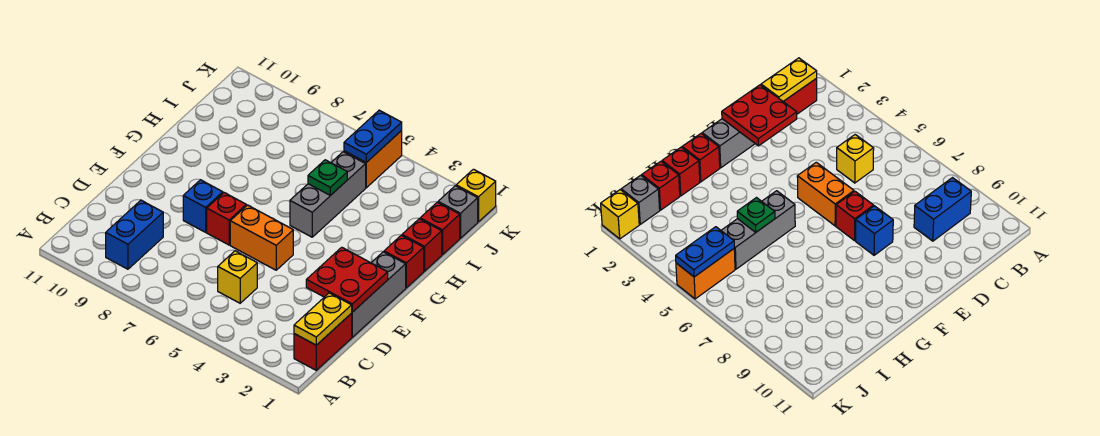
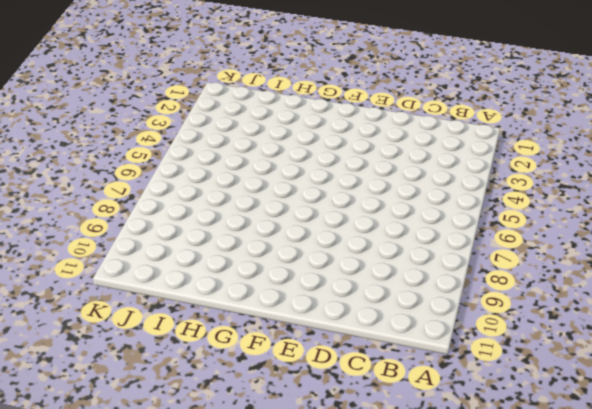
none -> red 1x2 brick [294,314,352,370]
none -> blue 1x2 brick [106,200,163,269]
none -> yellow 1x1 brick [218,251,257,303]

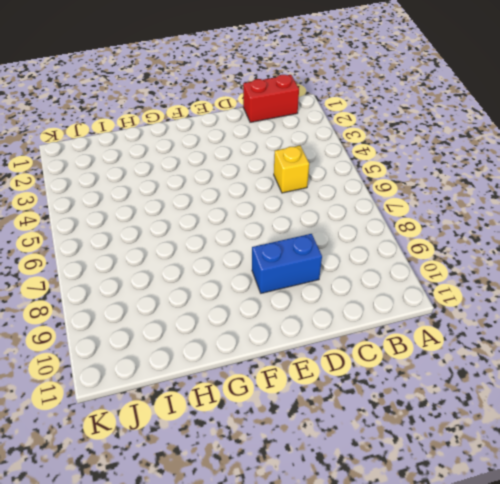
blue 1x2 brick [252,234,322,293] -> blue 1x2 brick moved to [106,200,163,269]
none -> grey 1x3 brick [351,252,406,337]
none -> orange 1x2 brick [230,205,293,270]
none -> red 1x1 brick [207,193,246,245]

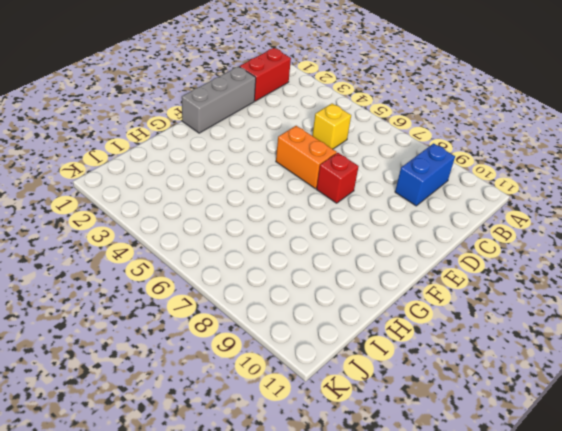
none -> blue 1x1 brick [183,180,223,232]
none -> red 1x1 brick [384,235,424,288]
none -> grey 1x3 brick [290,152,366,237]

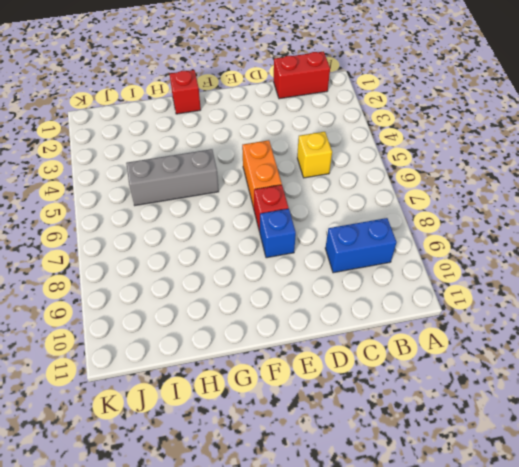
none -> grey 1x3 brick [351,252,406,337]
none -> red 1x1 brick [402,219,442,271]
none -> red 1x1 brick [420,202,460,255]

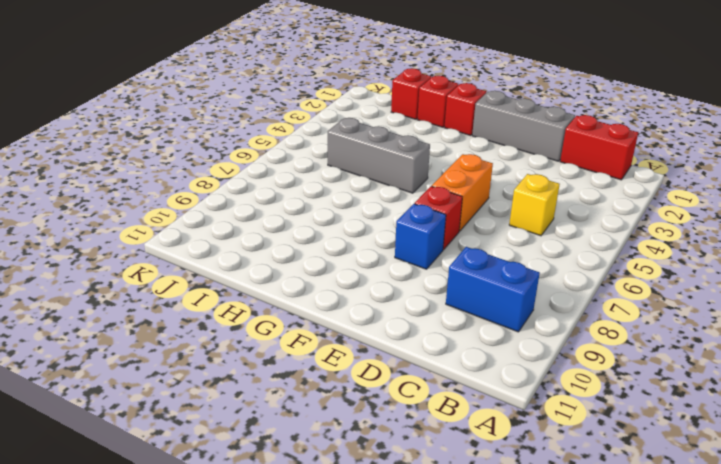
none -> grey 1x1 brick [438,186,478,238]
none -> orange 1x2 brick [344,131,402,188]
none -> yellow 1x1 brick [456,169,496,222]

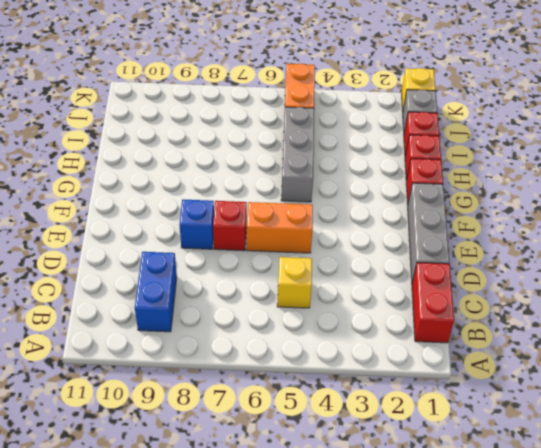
none -> yellow 1x2 plate [294,293,352,345]
none -> red 2x2 plate [306,247,388,312]
none -> green 1x1 plate [308,160,347,195]

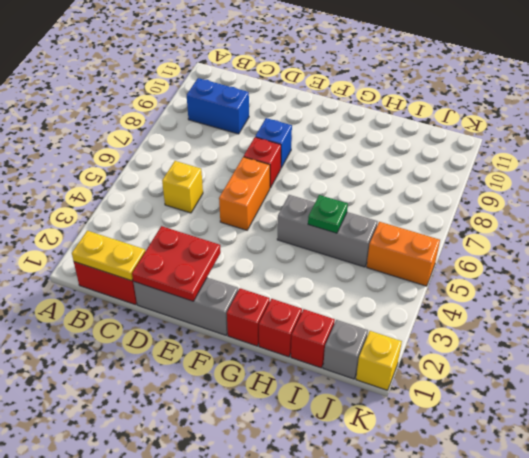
none -> blue 1x2 plate [344,110,402,162]

